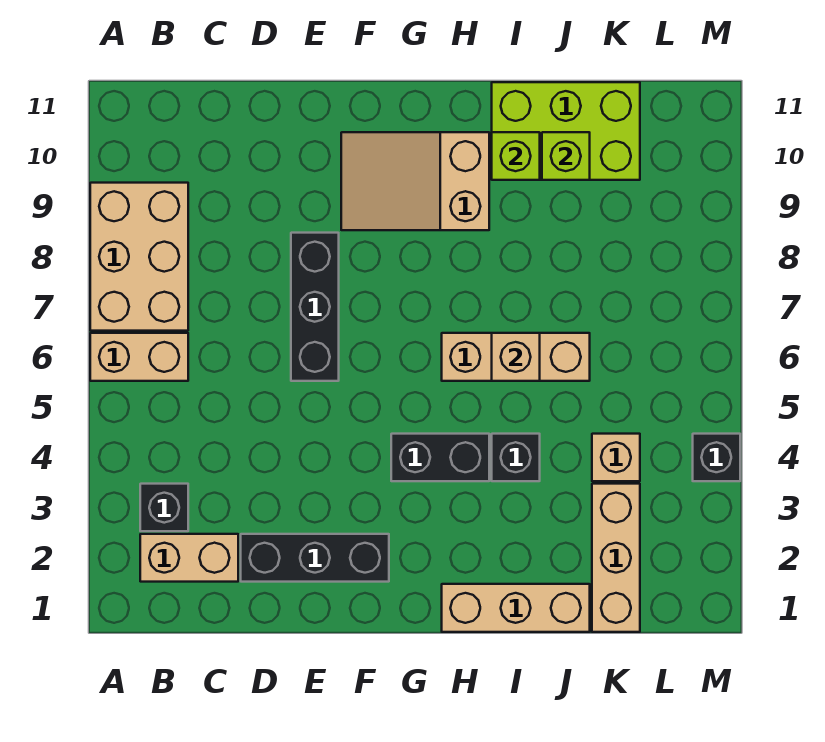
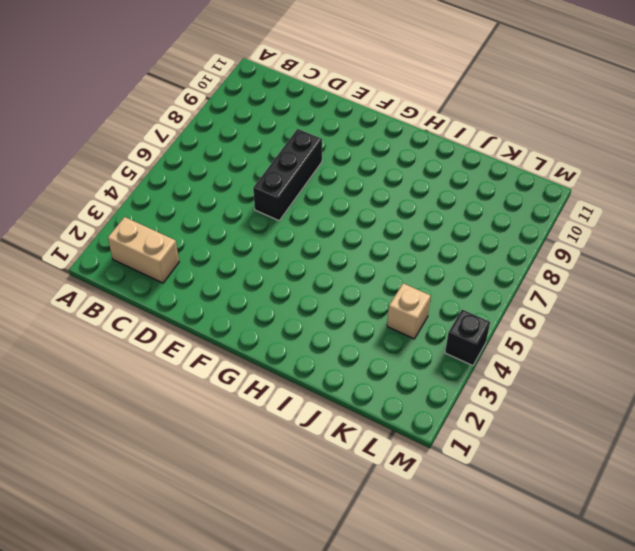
none -> tan 1x2 brick [90,333,188,381]
none -> tan 2x3 brick [90,183,188,331]
none -> black 1x1 brick [140,484,188,531]

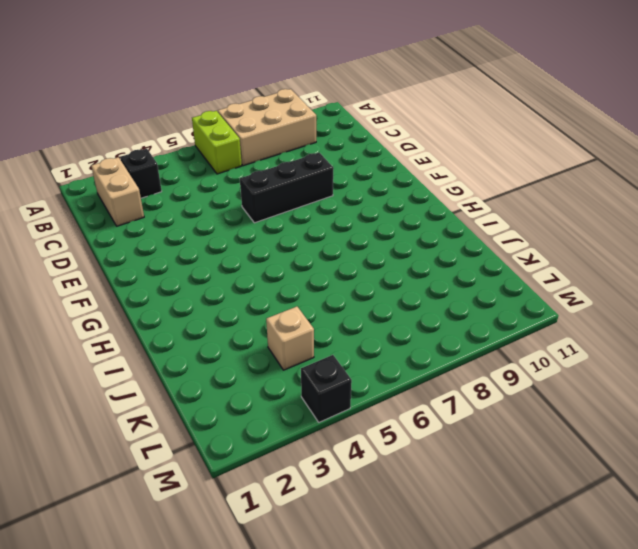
lime 1x2 brick [192,111,242,174] -> tan 1x2 brick [90,333,188,381]
none -> black 1x3 brick [241,534,389,582]
none -> tan 2x3 slope [341,132,489,230]
none -> black 1x2 brick [391,434,489,481]

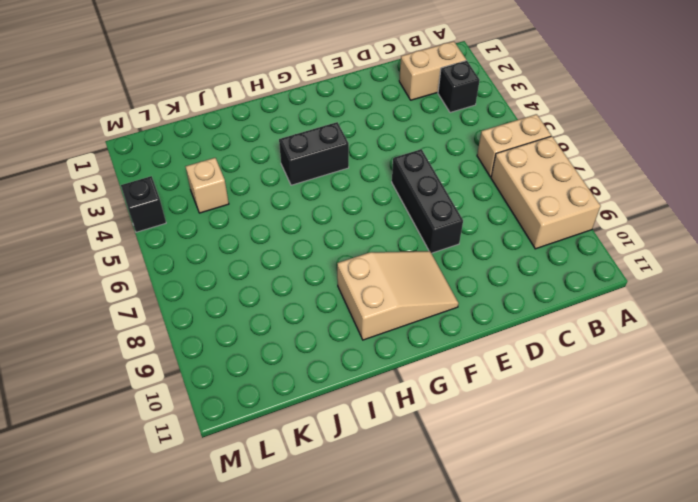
none -> black 1x3 brick [241,534,389,582]
none -> tan 1x3 brick [442,584,590,632]
none -> tan 1x3 brick [442,333,590,381]

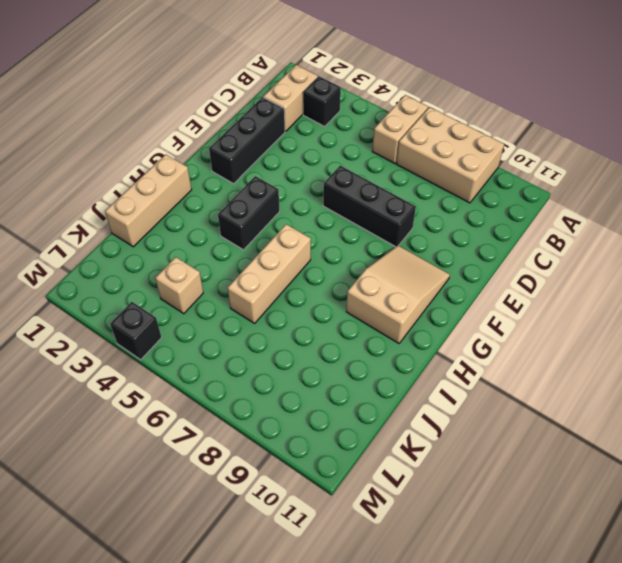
none -> black 1x1 brick [492,434,540,481]
none -> lime 2x3 brick [492,82,640,180]
none -> tan 1x3 brick [592,484,640,632]

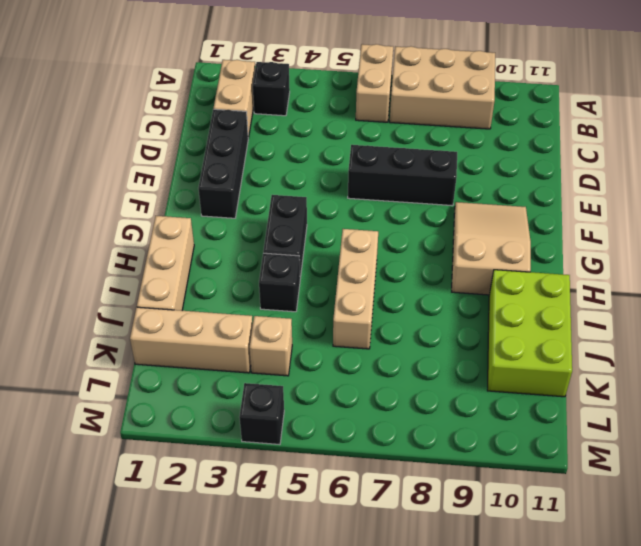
none -> tan 1x1 brick [492,333,540,381]
none -> lime 1x1 brick [492,132,540,180]
none -> lime 1x1 brick [542,132,590,180]

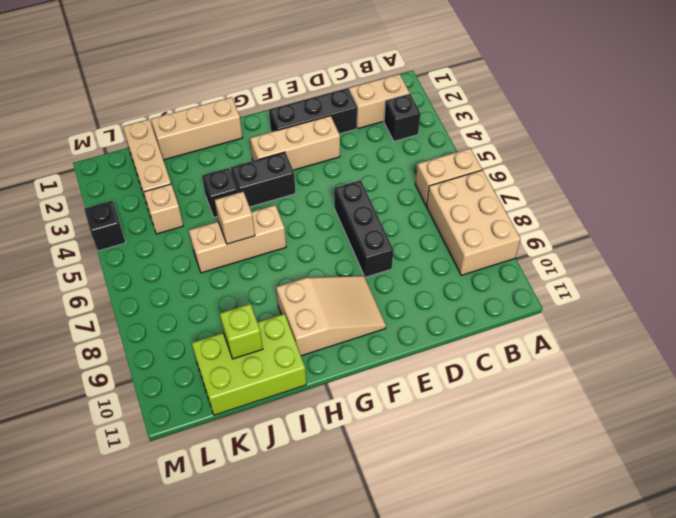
tan 1x3 brick [250,116,340,170] -> none
none -> lime 1x1 brick [492,132,540,180]

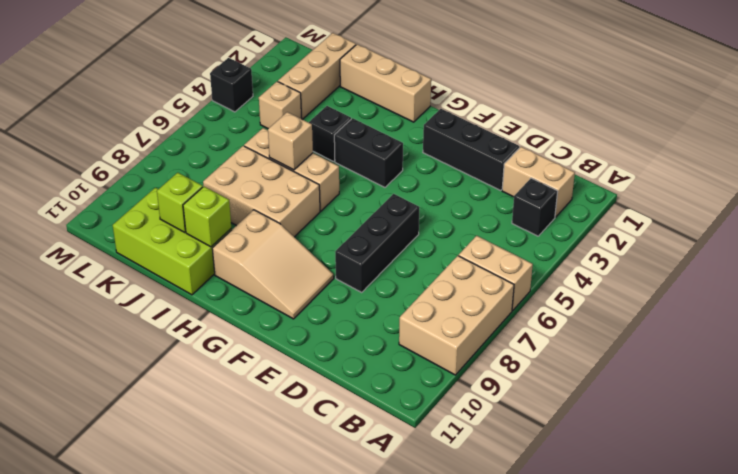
tan 2x3 brick [203,146,320,237] -> none

